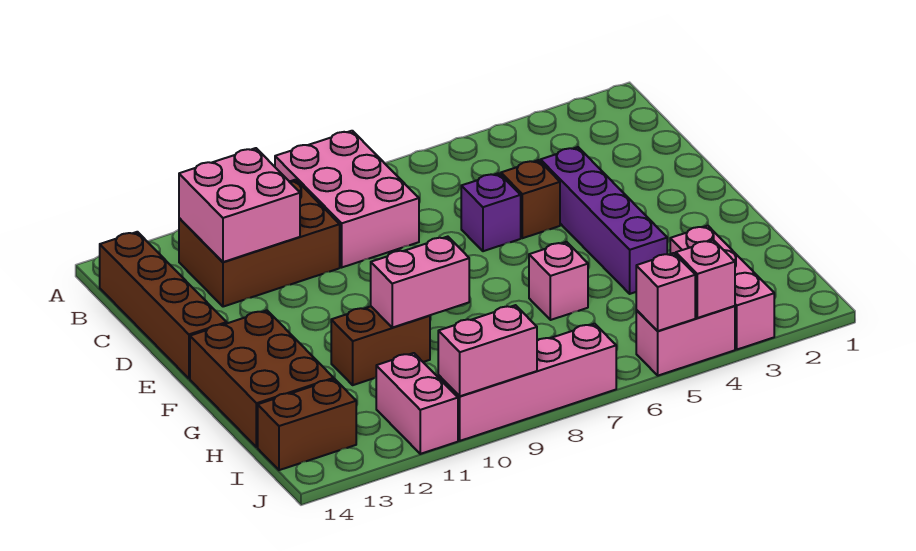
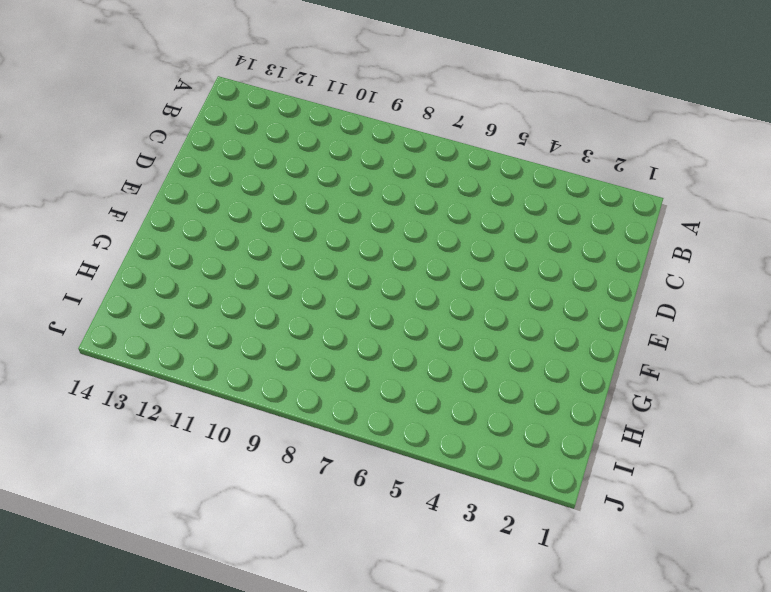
none -> pink 2x3 brick [275,131,419,267]
none -> brown 2x3 brick [179,180,340,307]
none -> brown 1x4 brick [100,232,227,378]

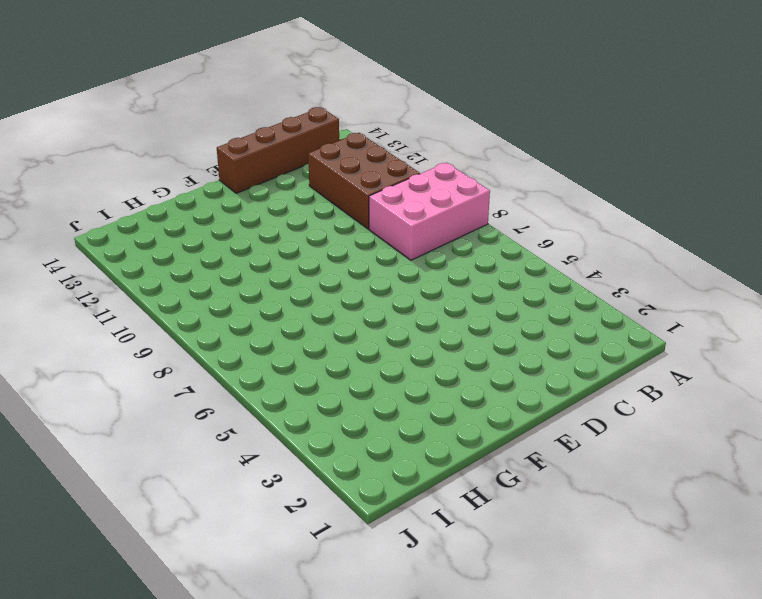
none -> purple 1x4 brick [541,147,667,294]
none -> brown 1x1 brick [501,160,560,238]
none -> purple 1x1 brick [461,173,521,251]

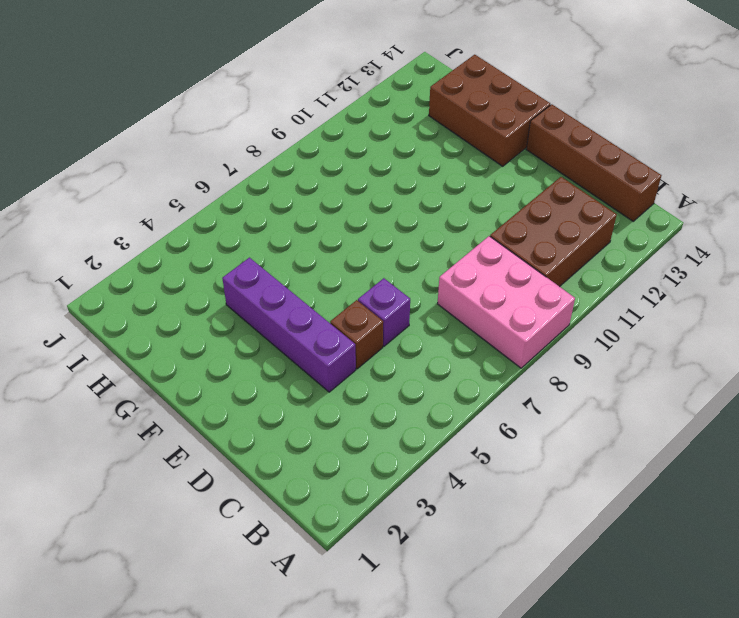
none -> pink 1x1 brick [529,242,588,320]
none -> brown 1x2 brick [331,306,430,385]
none -> pink 1x3 brick [670,226,774,349]

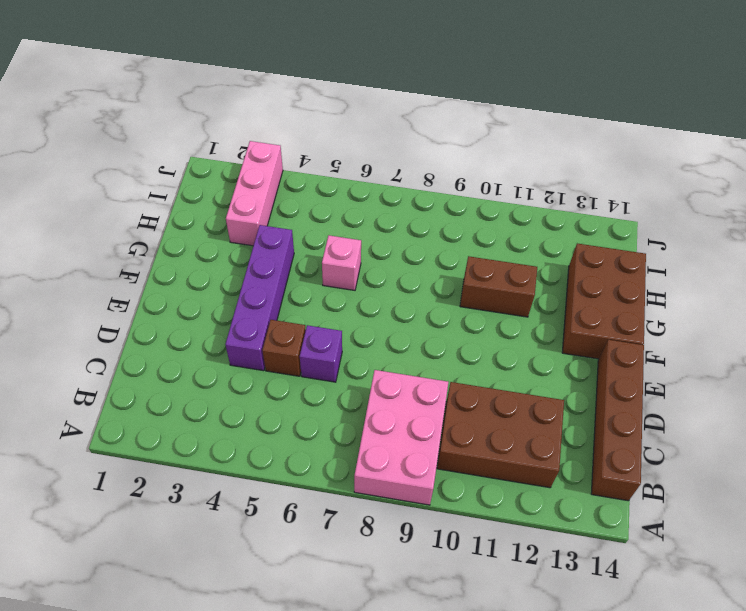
none -> pink 1x2 brick [376,353,458,454]
none -> brown 1x2 brick [258,379,356,470]
none -> pink 1x2 brick [636,306,735,376]

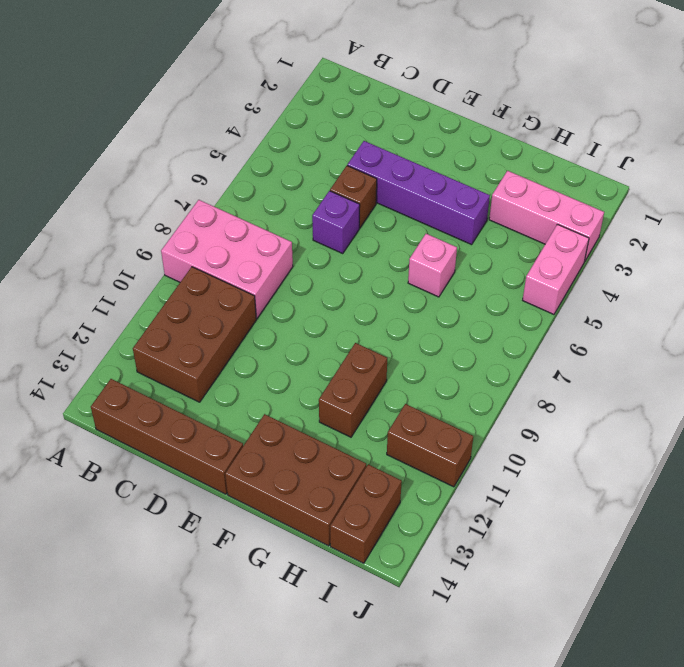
brown 1x2 brick [387,404,473,487] -> pink 1x2 brick [376,353,458,454]
none -> pink 1x4 brick [438,324,616,441]
none -> pink 2x2 brick [179,148,300,262]
none -> pink 1x2 brick [371,237,469,328]

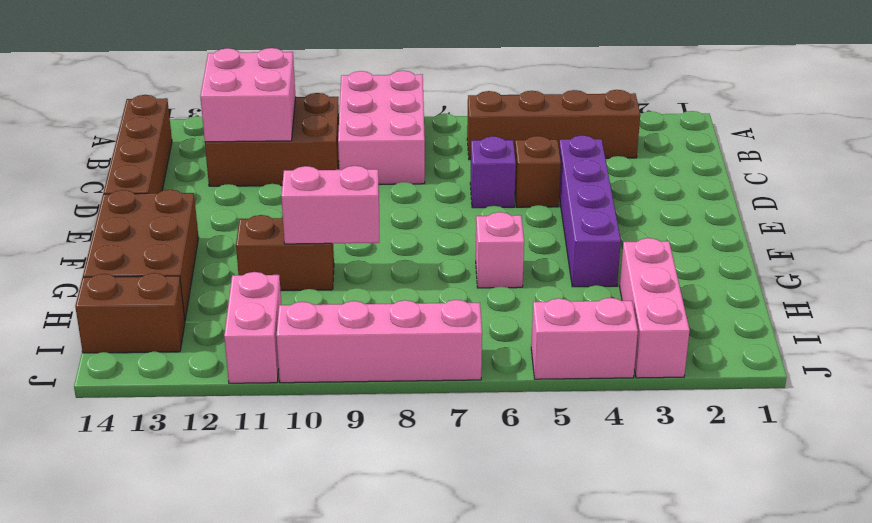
brown 1x4 brick [467,90,640,160] -> none
none -> pink 1x1 brick [676,240,735,318]
none -> pink 1x1 brick [636,253,695,331]
none -> pink 1x2 brick [438,305,537,396]

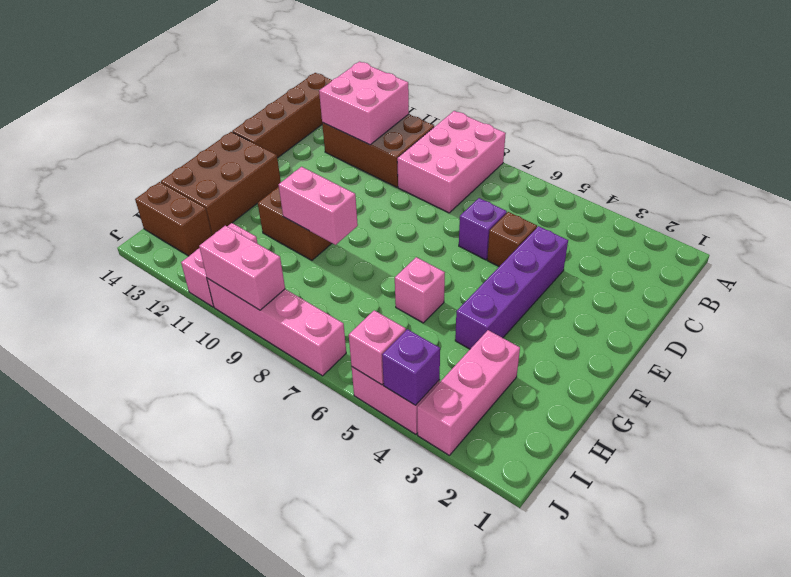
purple 1x1 brick [382,329,440,405] -> pink 1x1 brick [676,240,735,318]

